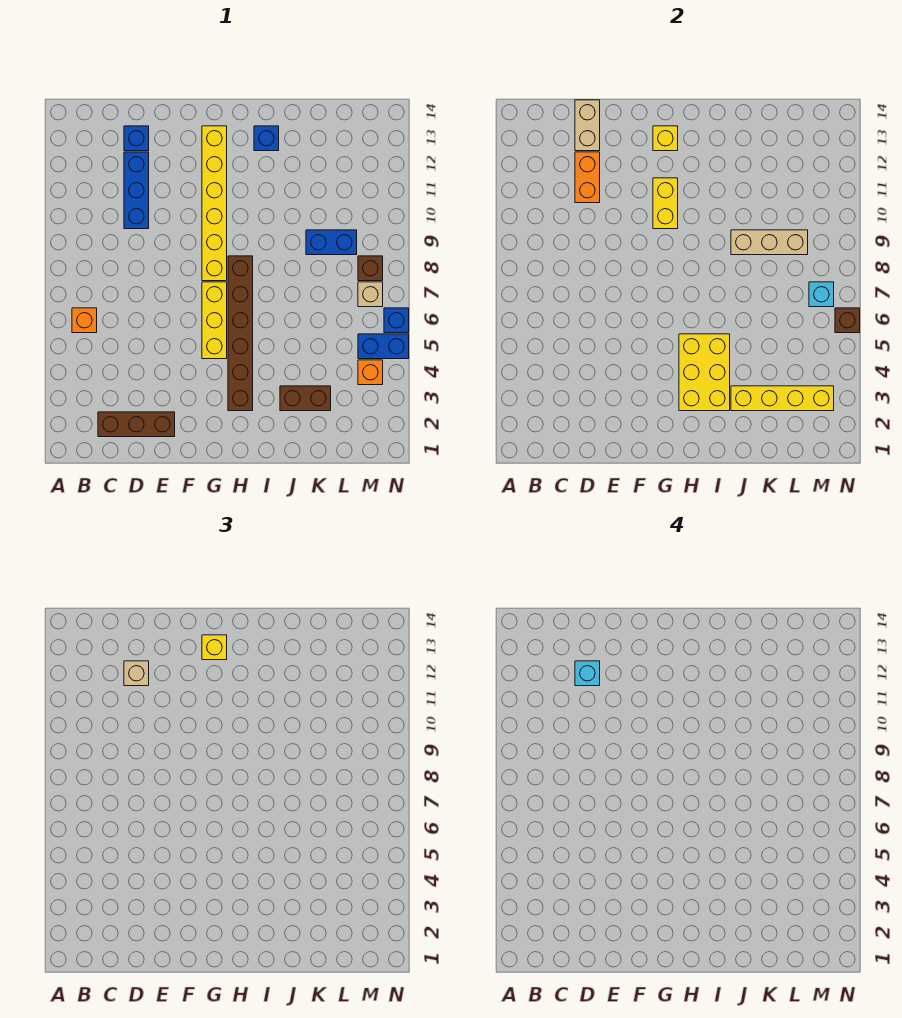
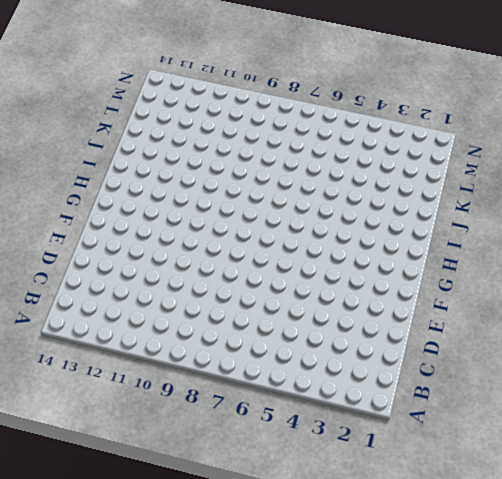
none -> orange 1x1 brick [72,308,97,333]
none -> brown 1x3 brick [98,412,175,437]
none -> blue 1x3 brick [124,152,149,229]

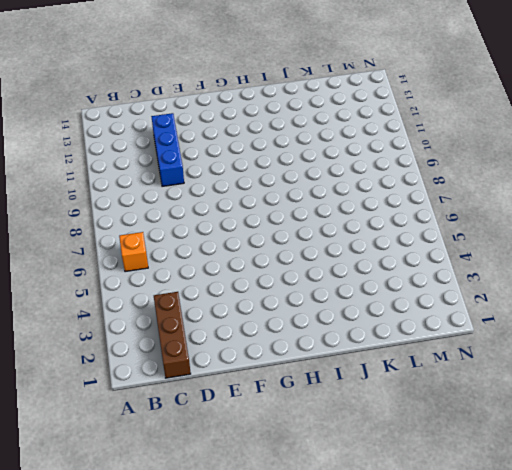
brown 1x3 brick [154,292,191,378] -> brown 1x3 brick turned to [98,412,175,437]
none -> blue 1x1 brick [124,126,149,151]
none -> yellow 1x3 brick [202,282,227,359]
none -> yellow 1x6 brick [202,126,227,281]

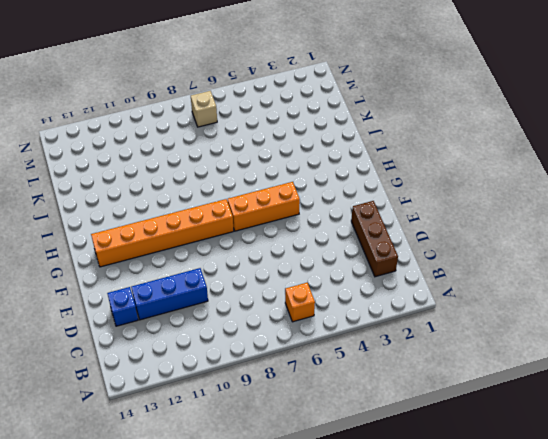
orange 1x3 brick [228,182,300,231] -> yellow 1x3 brick [202,282,227,359]
orange 1x6 brick [91,199,234,267] -> yellow 1x6 brick [202,126,227,281]
none -> brown 1x6 brick [228,256,253,411]
none -> blue 1x1 brick [254,126,279,151]
none -> brown 1x2 brick [280,386,331,411]

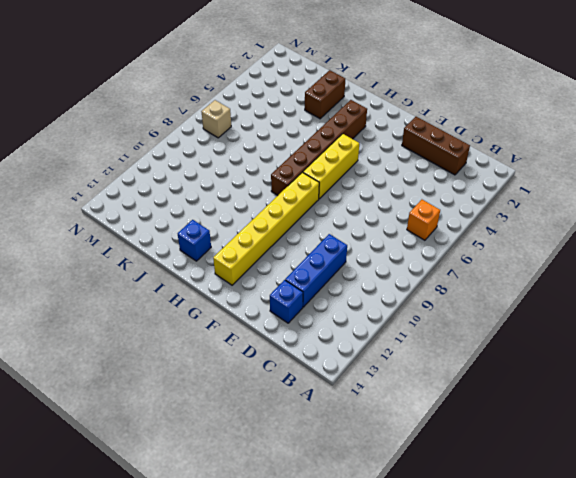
brown 1x2 brick [305,70,346,119] -> brown 1x2 brick turned to [280,386,331,411]
none -> blue 1x2 brick [306,230,357,255]
none -> orange 1x1 brick [358,360,383,385]
none -> blue 1x2 brick [358,334,409,359]

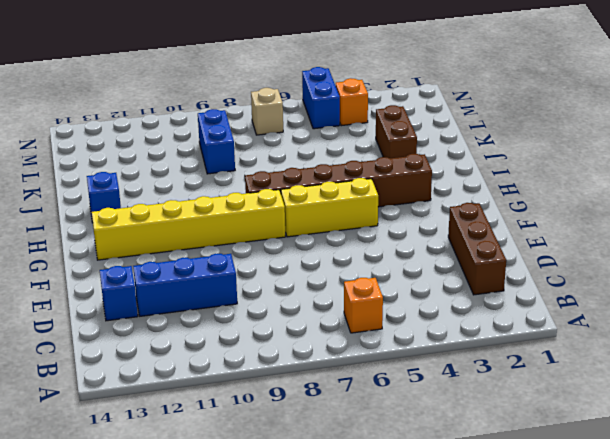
none -> brown 1x1 brick [358,256,383,281]
none -> blue 1x1 brick [384,308,409,333]
none -> orange 1x2 brick [575,152,600,203]

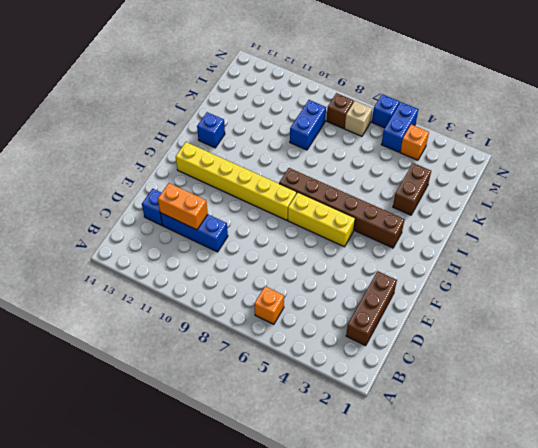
none -> tan 1x2 brick [575,100,600,151]
none -> yellow 1x2 brick [653,178,678,229]
none -> yellow 1x1 brick [653,126,678,151]

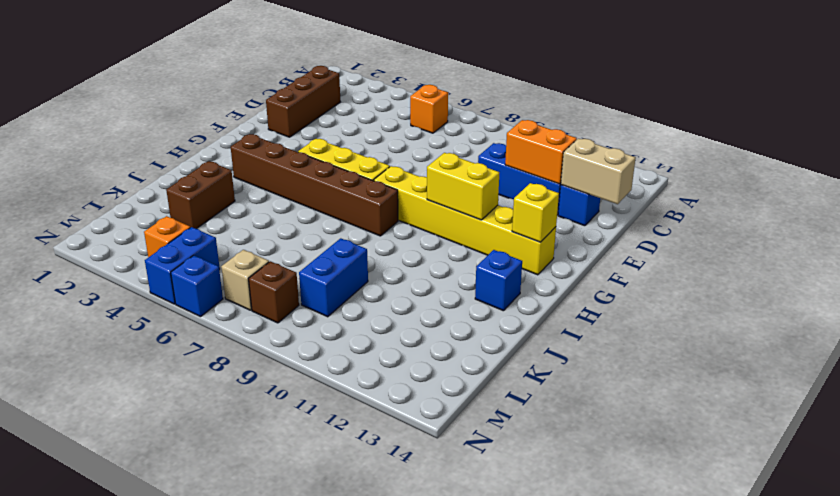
none -> yellow 2x3 brick [679,334,730,411]
none -> yellow 1x4 brick [731,386,834,411]
none -> tan 1x3 brick [731,230,808,255]

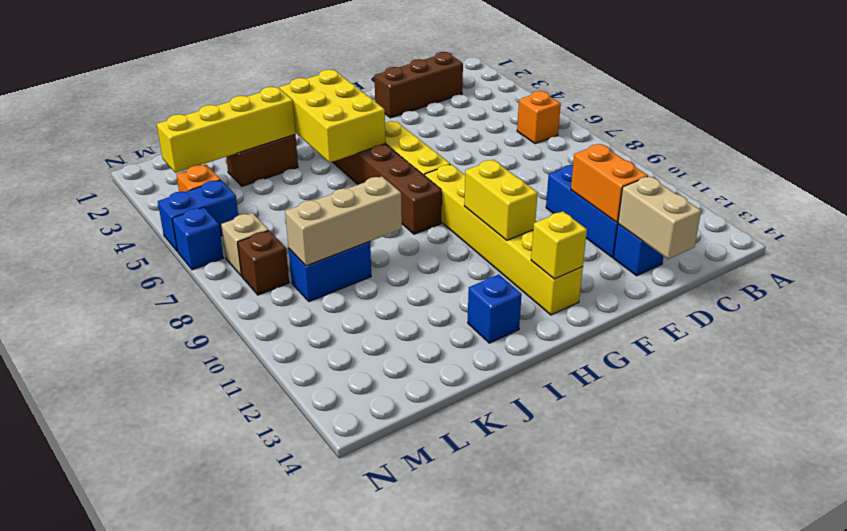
none -> cyan 1x1 brick [809,282,834,307]
none -> brown 1x1 brick [835,308,860,333]
none -> tan 1x1 brick [124,661,149,686]

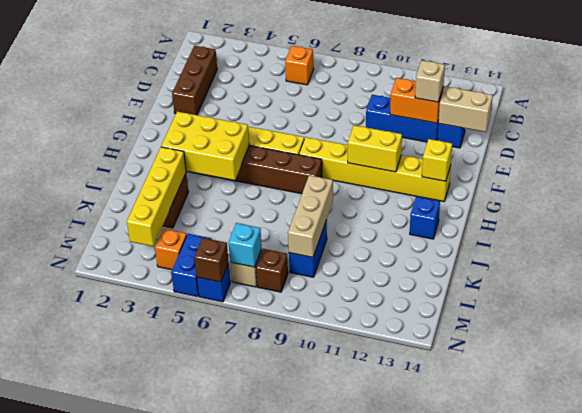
none -> yellow 1x1 brick [202,635,227,660]
none -> cyan 1x1 brick [575,661,600,686]

